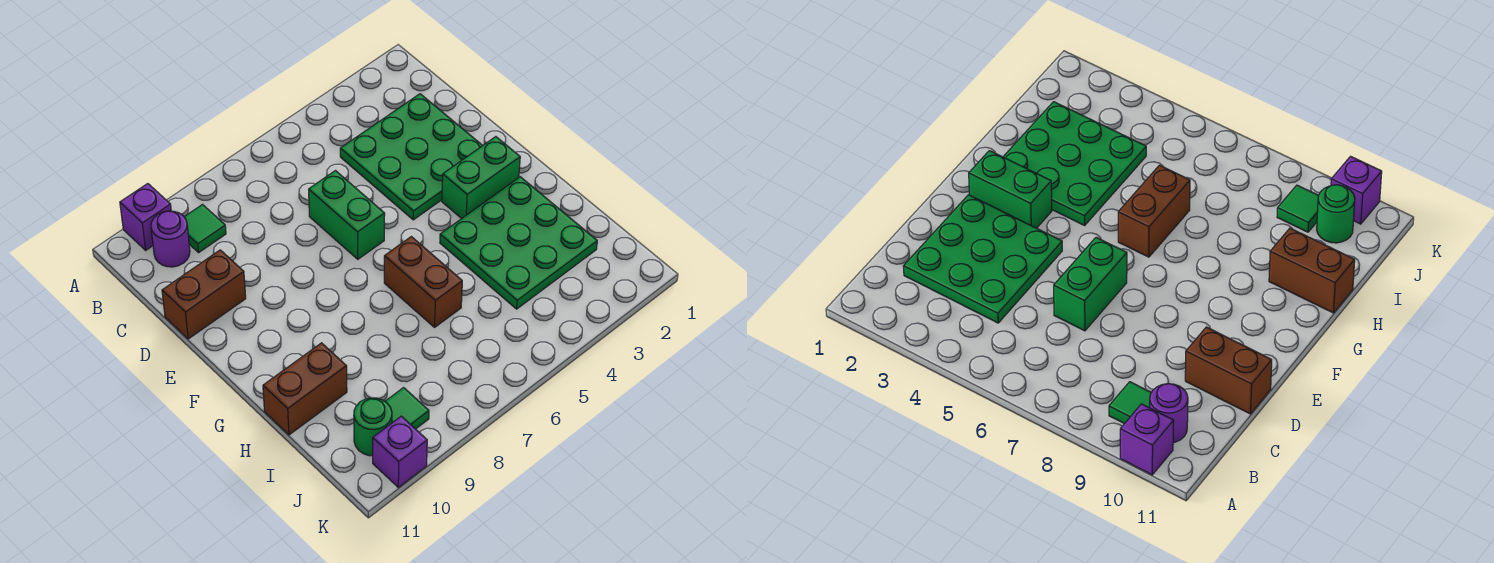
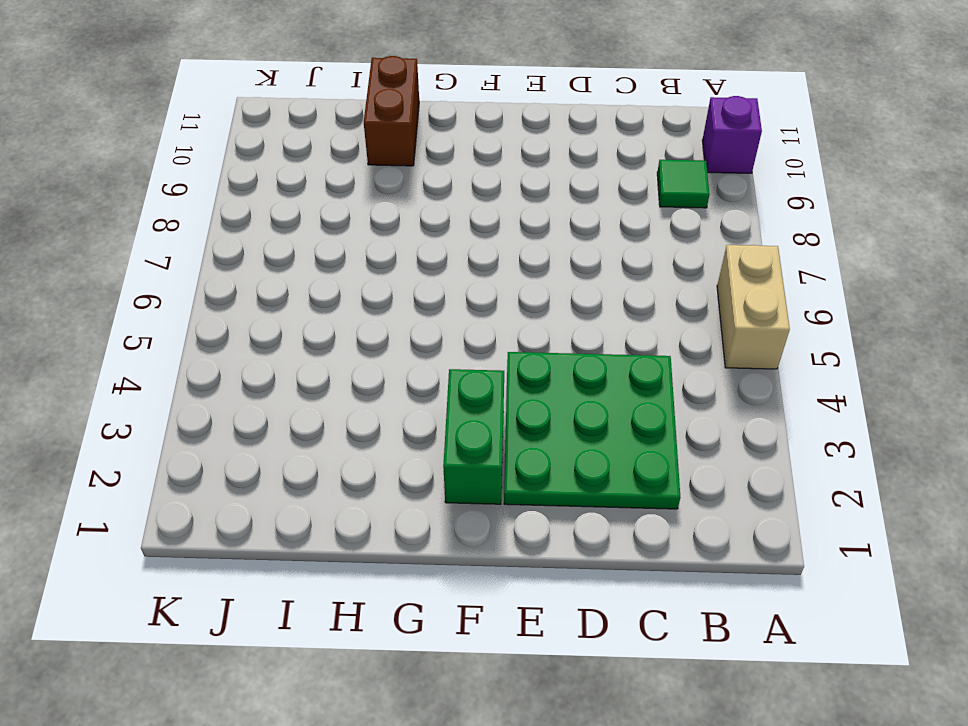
tan 1x2 brick [717,245,790,369] -> none
none -> purple 1x1 round brick [151,211,190,267]
none -> green 1x2 brick [309,171,385,259]
none -> brown 1x2 brick [162,250,246,339]

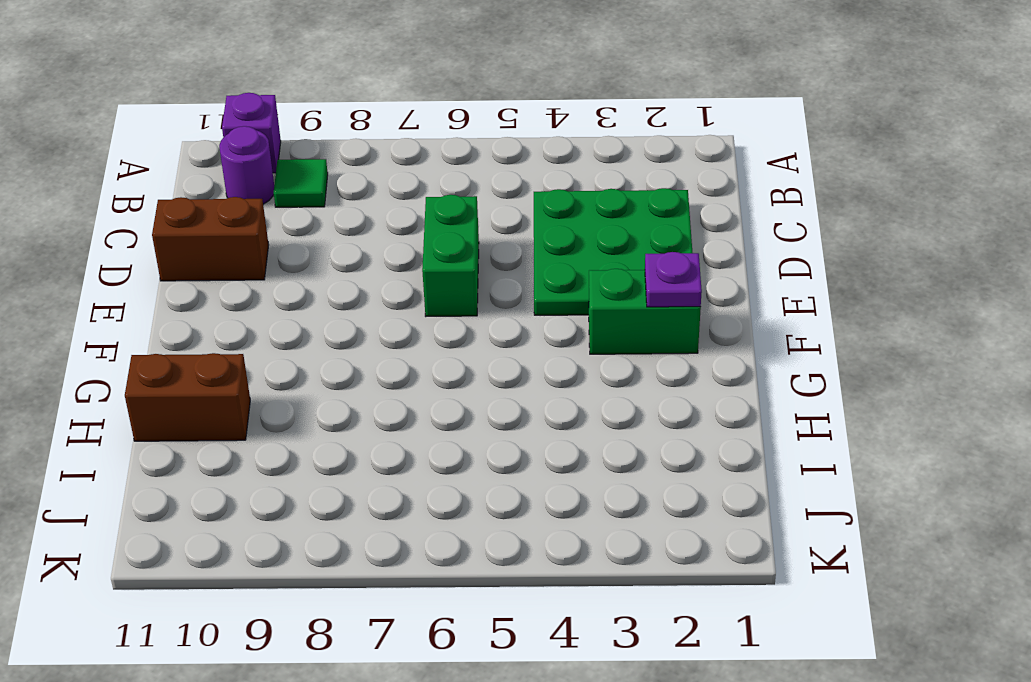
purple 1x1 plate [645,252,702,307] -> none
none -> green 3x3 plate [440,177,597,309]
none -> brown 1x2 brick [384,237,462,327]
none -> green 1x1 tile [385,388,429,429]

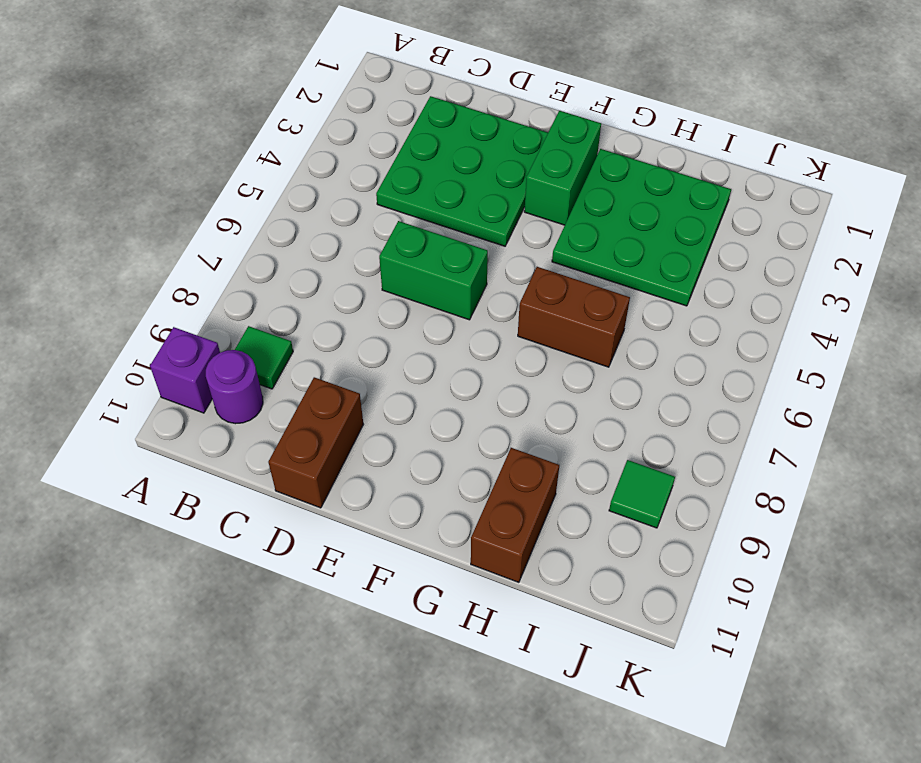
none -> green 1x1 round brick [354,398,392,456]
none -> purple 1x1 brick [373,416,427,487]

